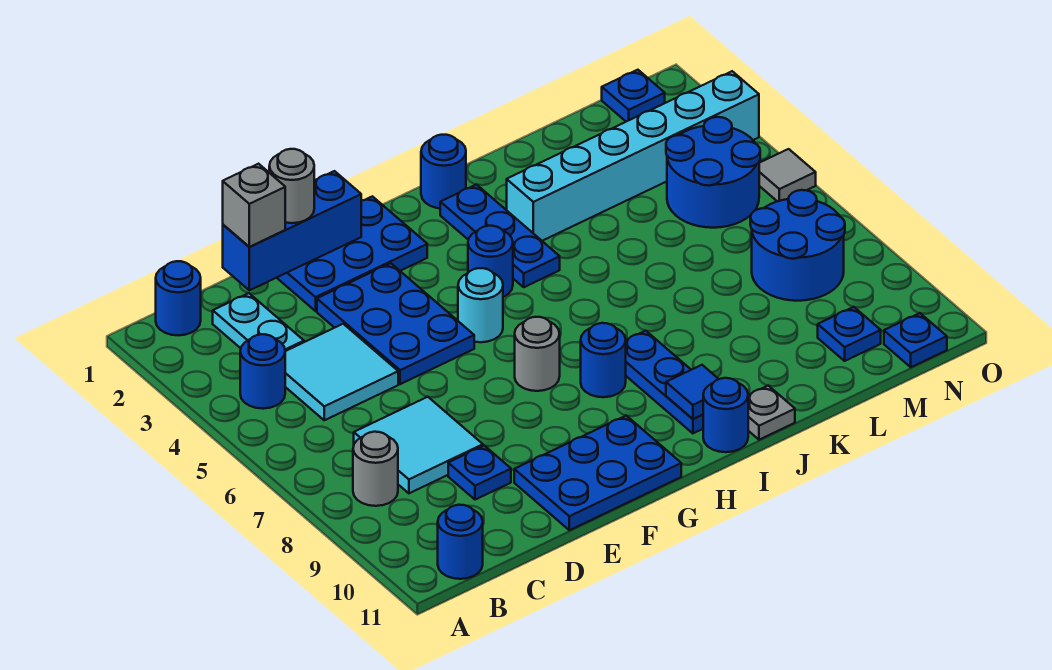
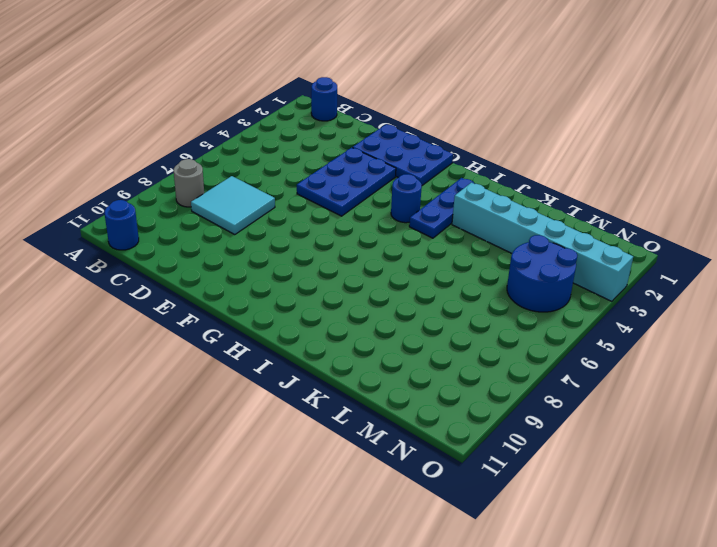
none -> blue 1x1 round brick [240,334,285,409]
none -> cyan 1x2 plate [213,293,304,351]
none -> cyan 2x2 tile [285,324,398,420]
none -> blue 1x1 plate [448,446,511,500]

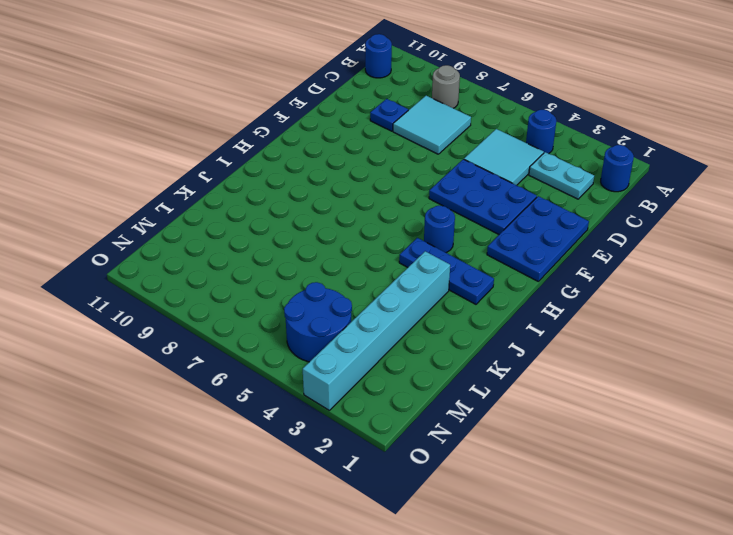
none -> blue 2x3 plate [514,416,681,530]
none -> cyan 1x1 round brick [458,268,503,342]
none -> grey 1x1 round brick [515,317,560,391]
none -> blue 1x1 round brick [581,323,626,397]

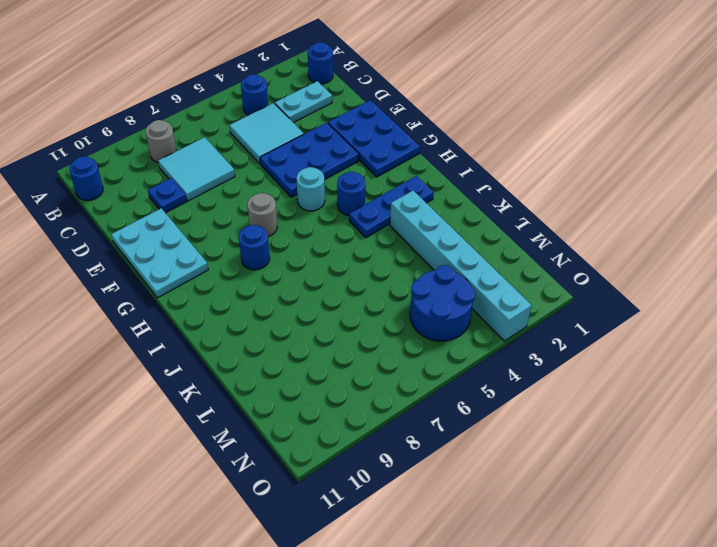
cyan 2x3 plate [111,208,208,298] -> blue 2x3 plate [514,416,681,530]
none -> blue 1x1 round brick [421,135,466,208]
none -> blue 1x3 plate [626,331,703,433]
none -> blue 1x1 round brick [703,378,748,452]
none -> grey 1x1 plate [748,386,795,440]

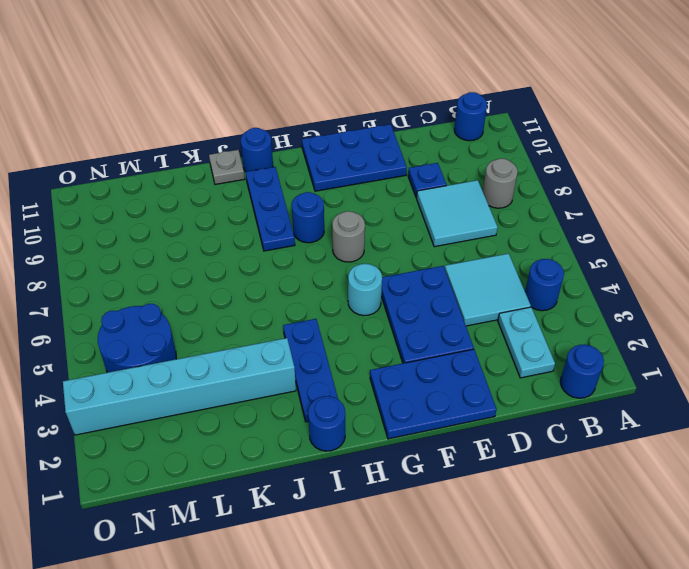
none -> blue 1x1 round brick [468,226,513,297]
none -> blue 2x2 round brick [750,190,845,301]
none -> blue 1x1 plate [818,307,881,361]
none -> blue 1x1 plate [602,70,665,122]

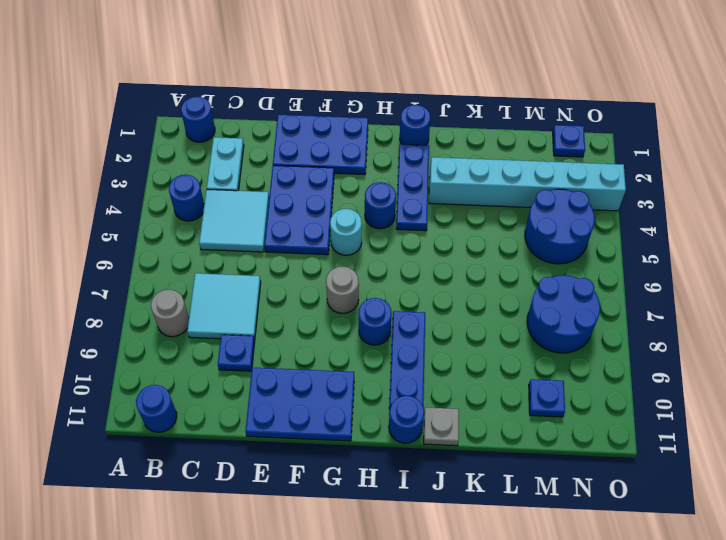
none -> blue 1x1 plate [884,313,947,367]
none -> grey 1x1 tile [759,149,816,201]
none -> blue 1x3 brick [223,171,361,290]
none -> blue 1x1 tile [666,365,718,419]

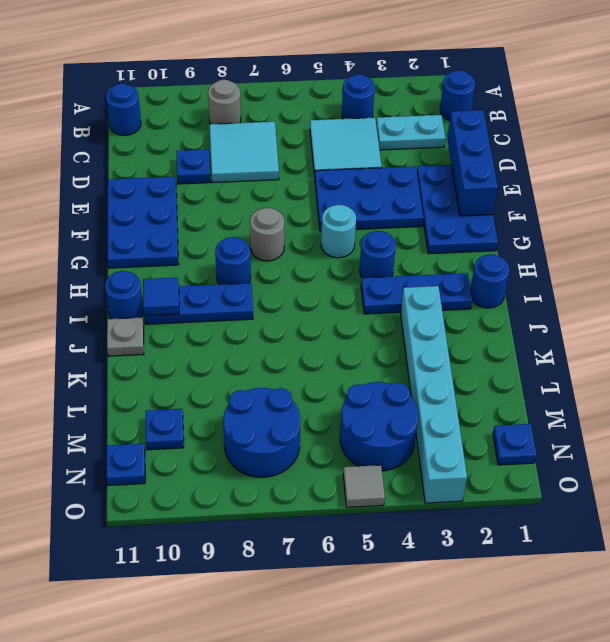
none -> grey 1x1 brick [223,164,285,247]
none -> grey 1x1 round brick [269,149,314,223]

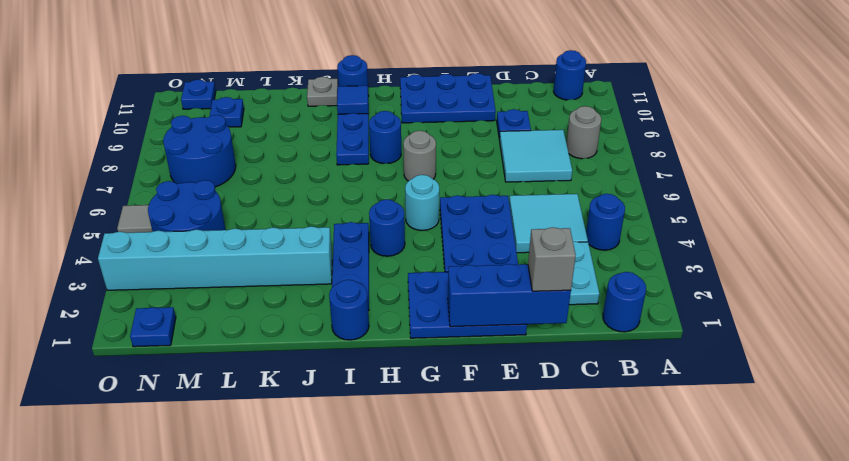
none -> grey 1x1 round brick [269,149,314,223]

